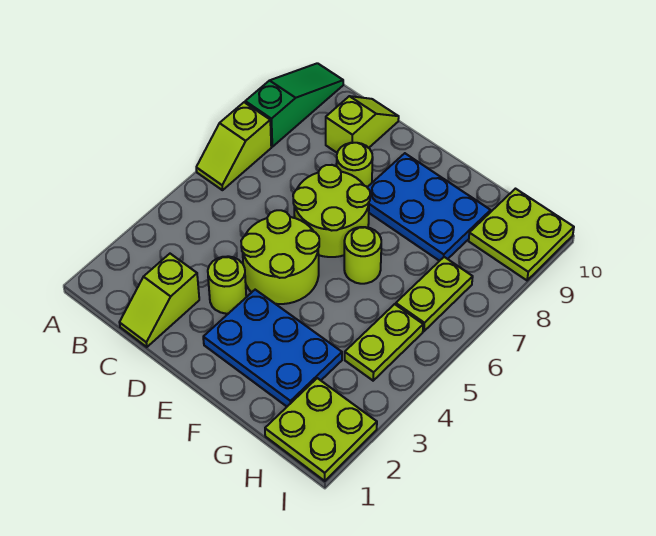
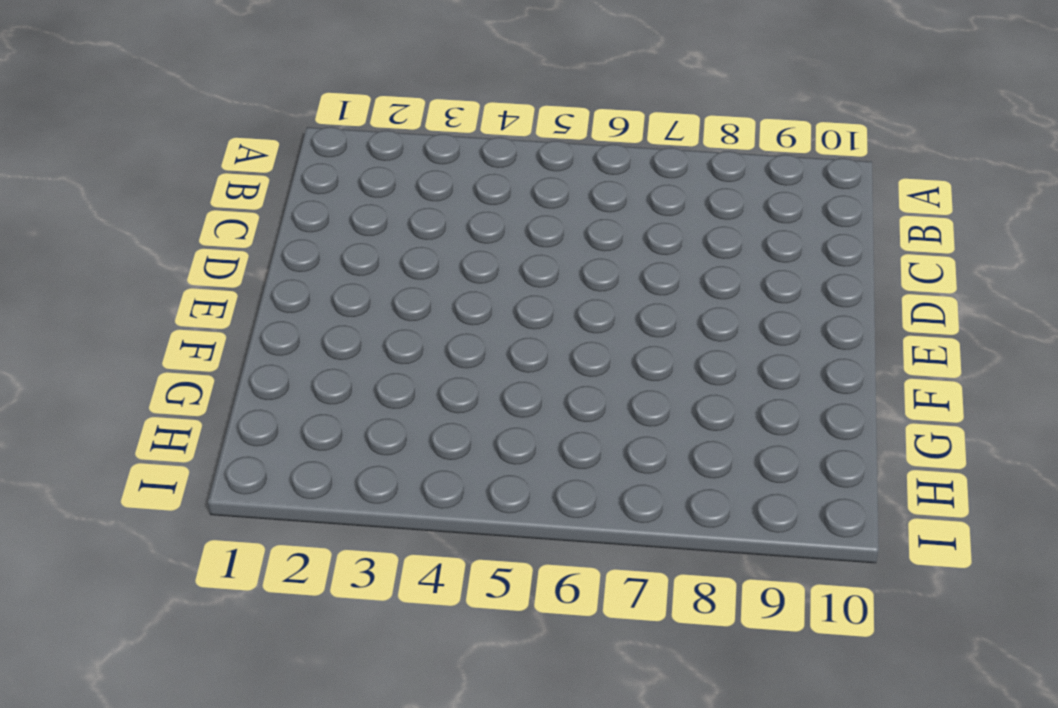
none -> lime 1x2 slope [196,102,271,190]
none -> green 1x3 slope [245,63,343,147]
none -> lime 1x2 slope [120,254,199,347]

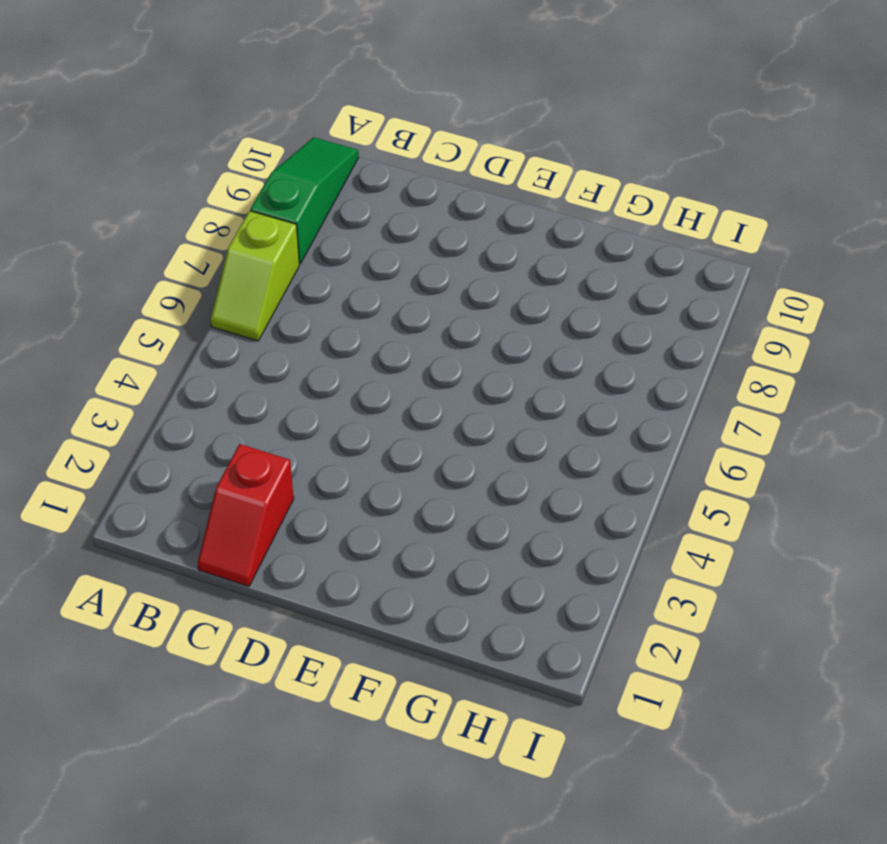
red 1x2 slope [198,444,294,586] -> lime 1x2 slope [120,254,199,347]
none -> lime 1x2 slope [326,96,399,153]
none -> lime 1x1 round brick [208,256,246,314]
none -> lime 2x2 round brick [241,210,319,304]

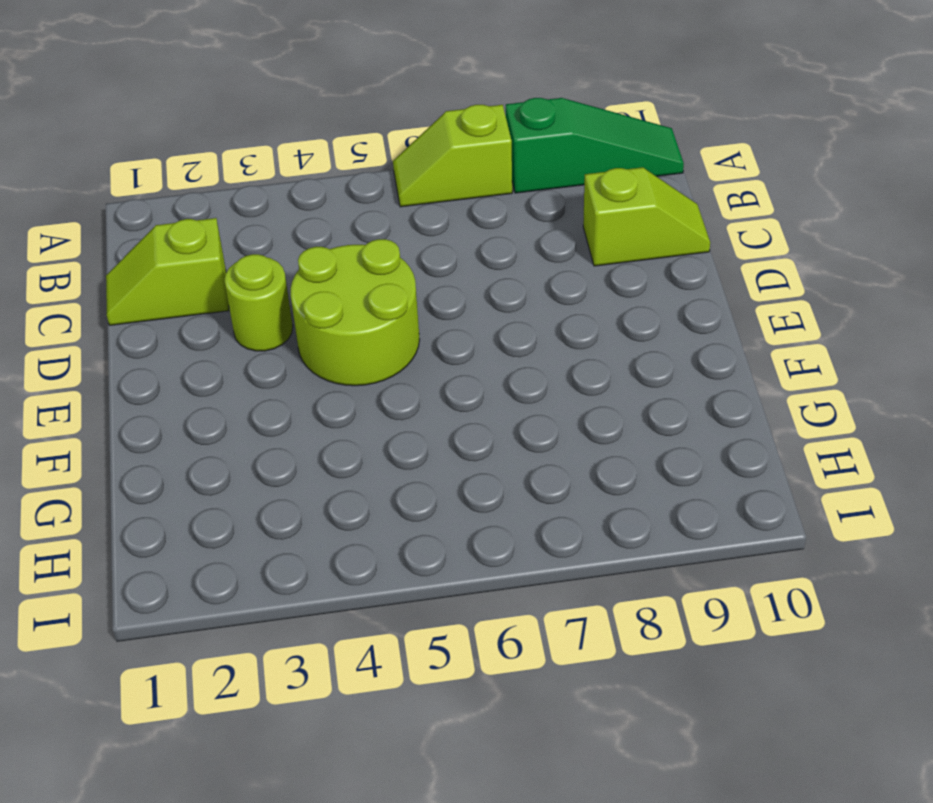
none -> lime 2x2 round brick [293,165,370,257]
none -> lime 1x1 round brick [337,143,373,187]
none -> blue 2x3 plate [203,290,342,406]

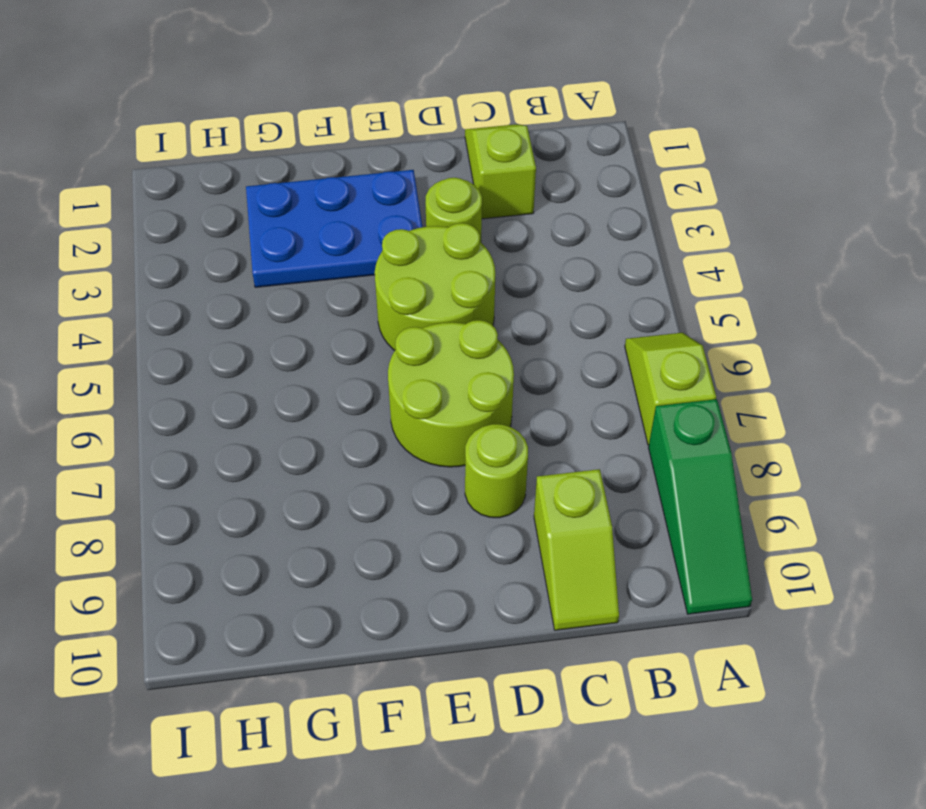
none -> blue 2x3 plate [367,153,491,261]
none -> lime 1x1 round brick [344,227,381,284]
none -> lime 2x2 plate [265,378,377,481]

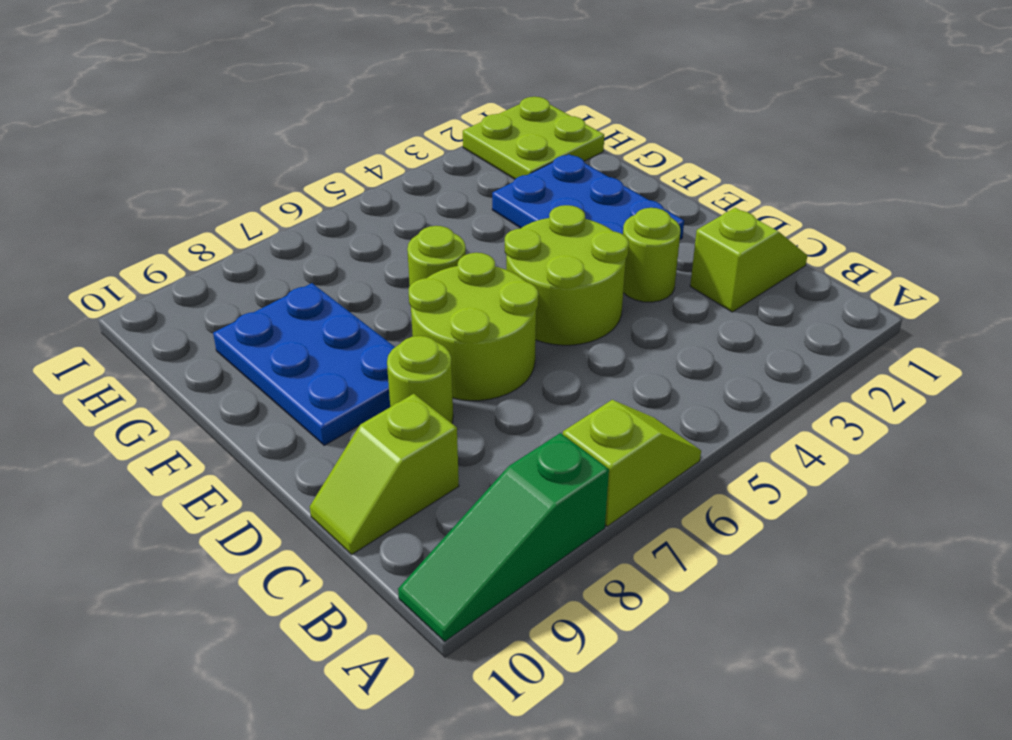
none -> lime 1x2 plate [345,304,423,381]
none -> lime 1x2 plate [396,257,473,331]
none -> lime 2x2 plate [469,189,574,280]

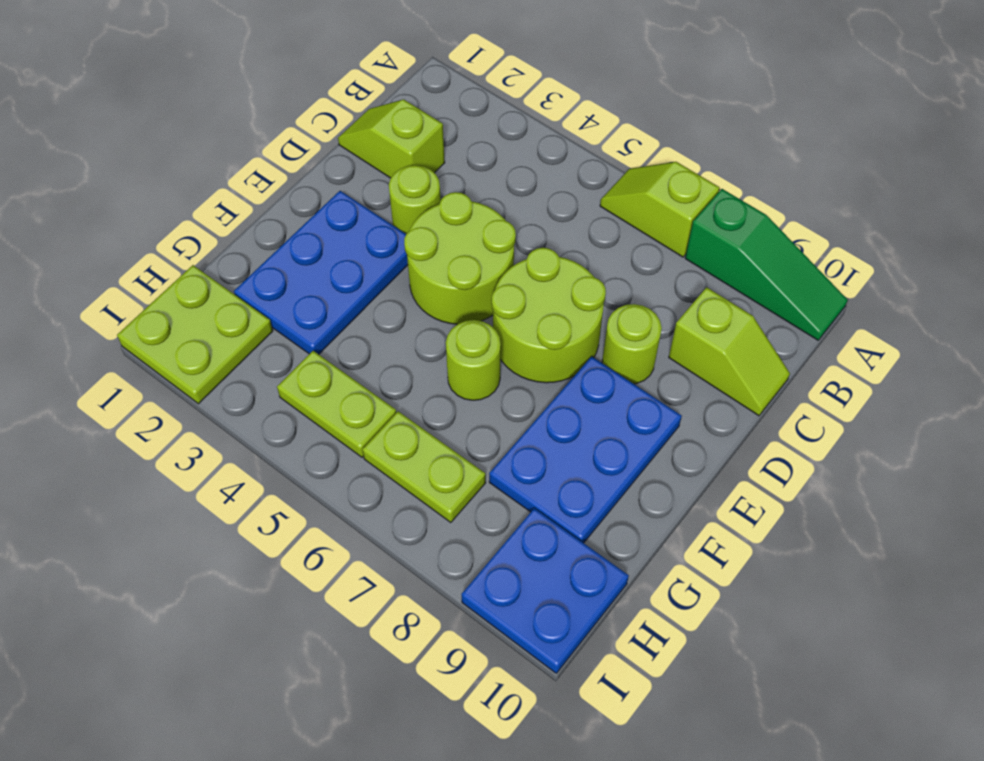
blue 2x2 plate [461,508,629,673] -> lime 2x2 plate [469,189,574,280]

